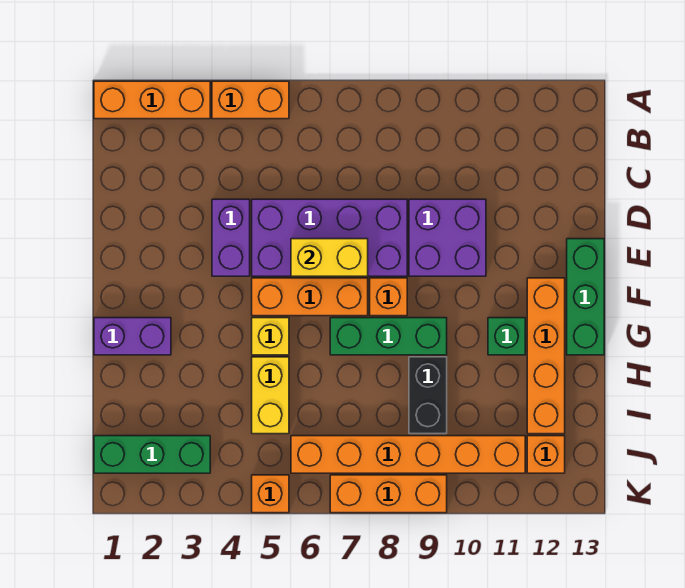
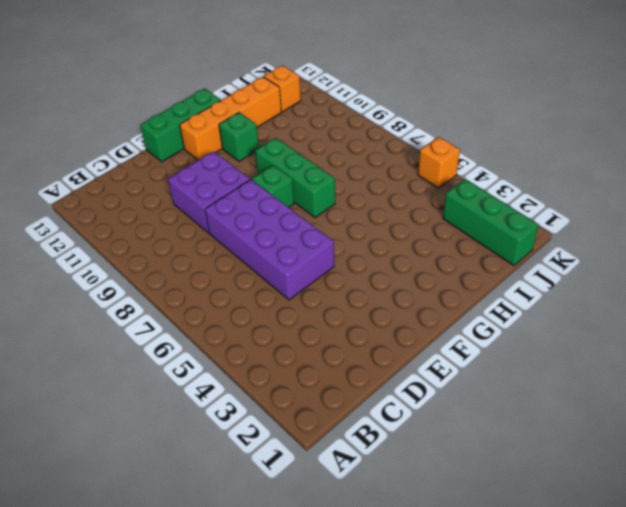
green 1x1 brick [252,165,294,207] -> orange 1x1 brick [370,278,407,316]
none -> orange 1x3 brick [94,81,210,119]
none -> orange 1x2 brick [212,81,289,119]
none -> purple 1x2 brick [212,199,250,276]

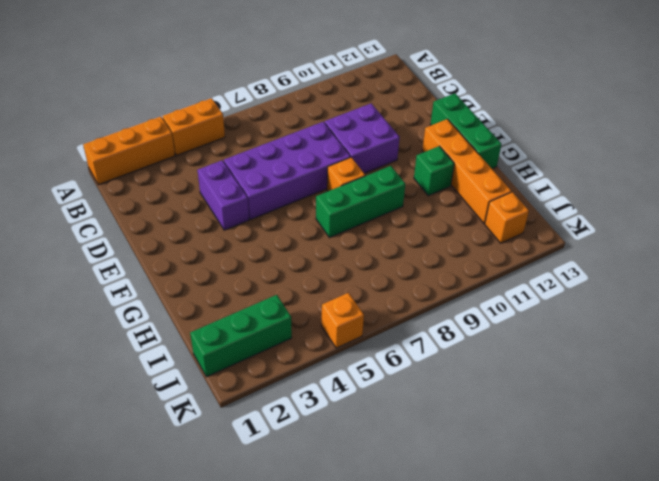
none -> orange 1x3 brick [252,278,368,316]
none -> purple 1x2 brick [94,318,171,355]
none -> yellow 1x1 brick [252,318,289,355]

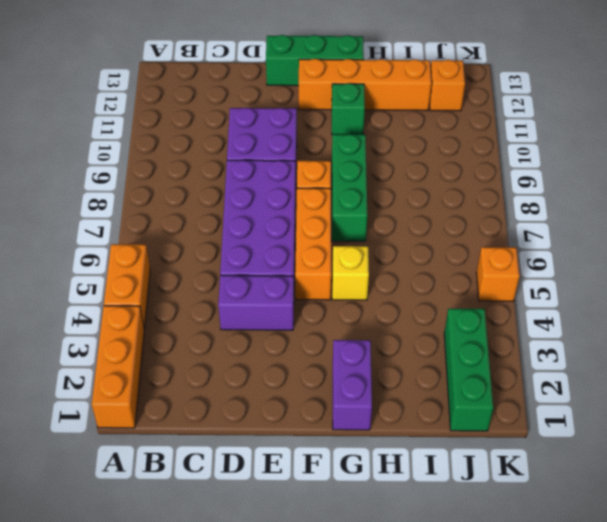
none -> yellow 1x2 brick [252,357,289,434]
none -> black 1x2 brick [409,357,447,434]
none -> orange 1x6 brick [291,436,525,473]

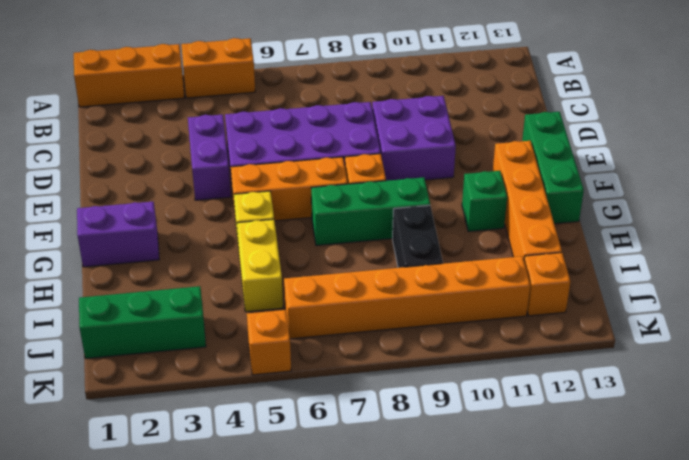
none -> orange 1x3 brick [330,475,447,513]
none -> yellow 1x2 brick [291,239,368,276]

